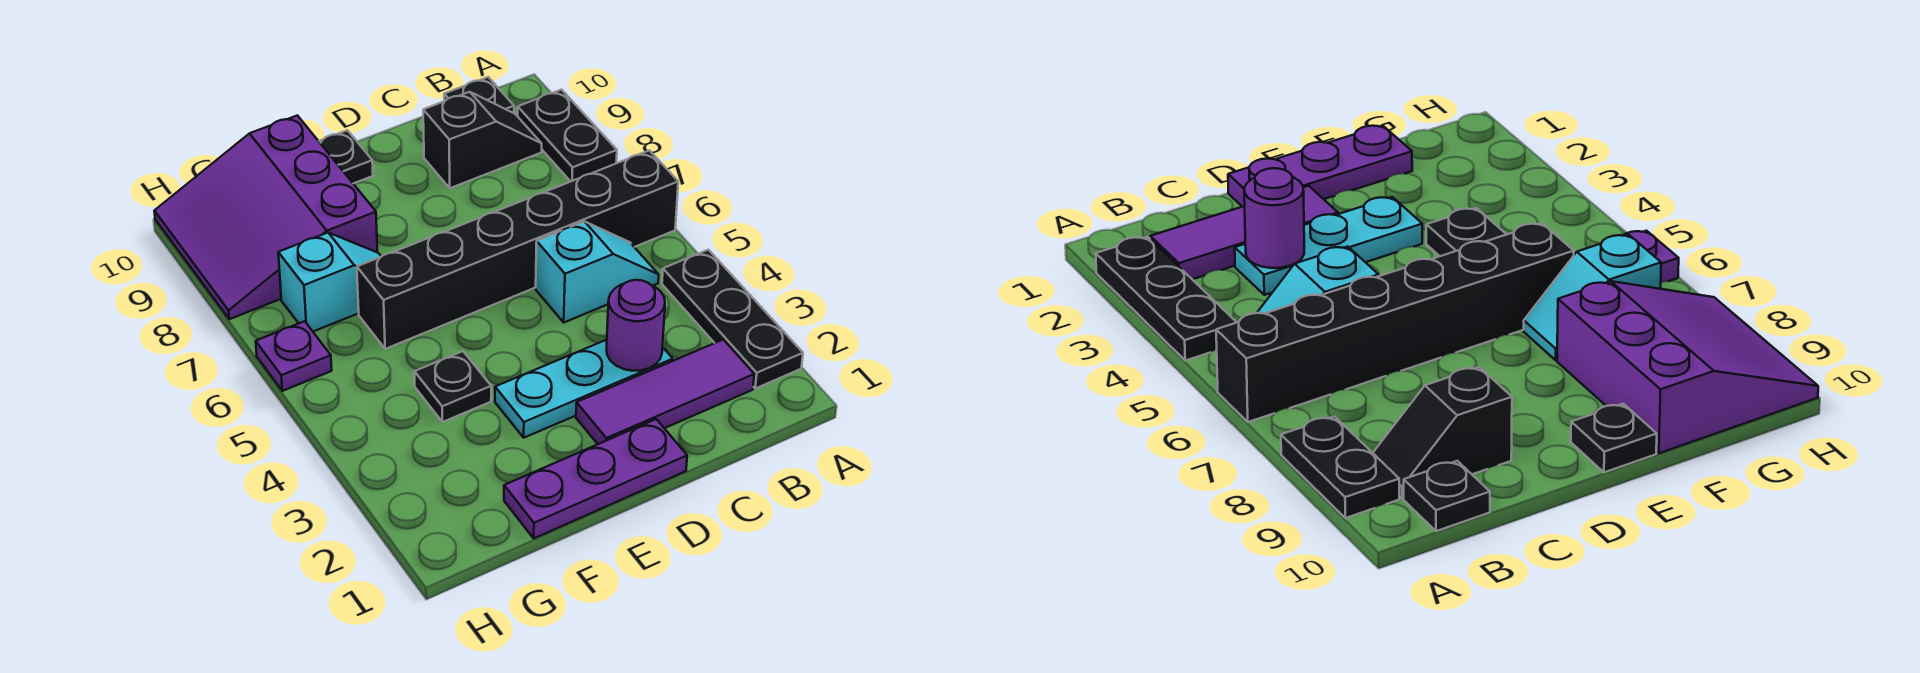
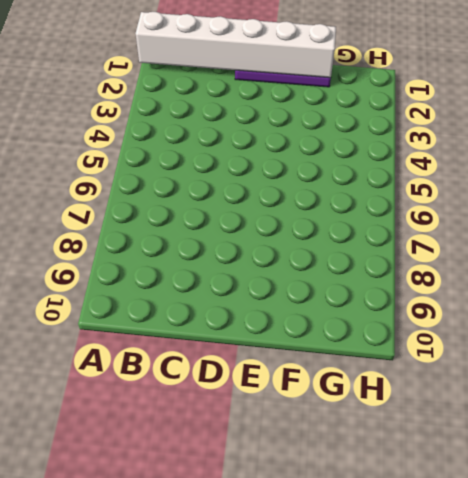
white 1x6 brick [136,12,336,78] -> none
none -> black 1x3 plate [662,250,803,388]
none -> black 1x6 brick [357,150,678,349]
none -> black 1x2 plate [518,90,617,182]

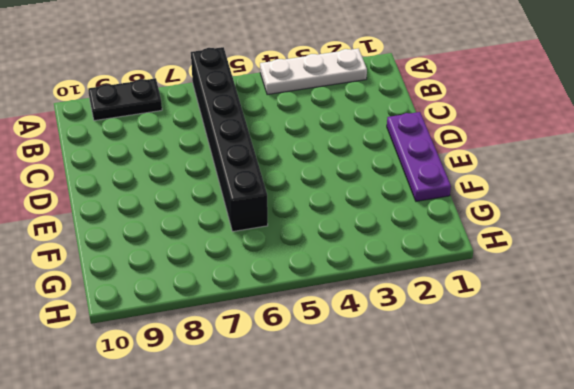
white 1x3 plate [260,48,367,95] -> black 1x3 plate [662,250,803,388]
none -> purple 1x3 tile [576,340,754,444]
none -> cyan 1x2 slope [536,222,659,322]
none -> black 1x2 slope [423,92,542,188]

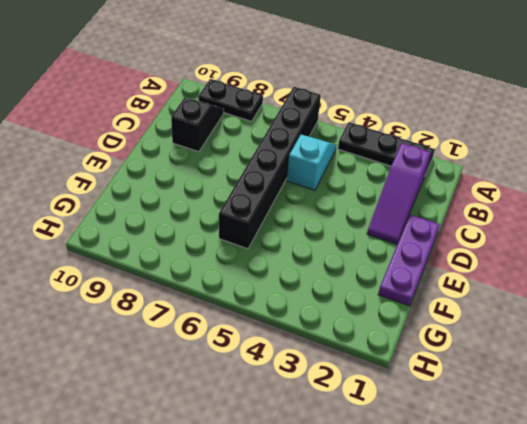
purple 1x3 slope [367,143,431,244] -> purple 1x3 tile [576,340,754,444]
none -> black 1x1 plate [444,77,514,113]
none -> cyan 1x3 plate [495,340,673,438]
none -> black 1x1 plate [319,130,373,183]

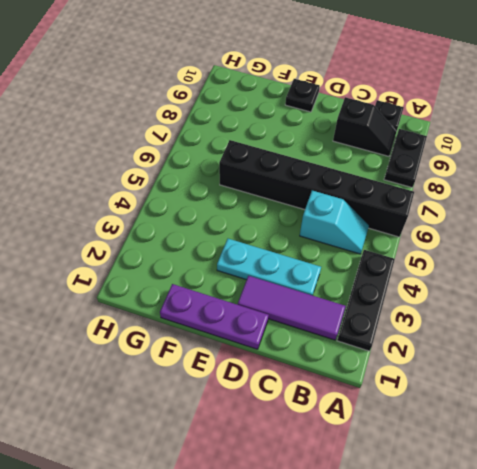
none -> black 1x1 plate [415,351,491,422]
none -> cyan 1x2 slope [278,233,381,332]
none -> purple 3x3 slope [154,115,377,319]

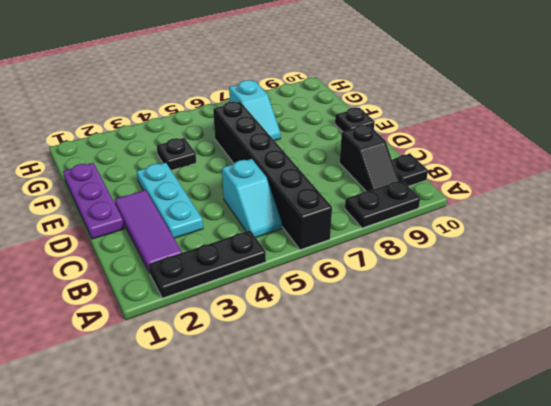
none -> purple 3x3 slope [154,115,377,319]
none -> purple 1x1 plate [256,321,332,391]
none -> purple 1x1 round brick [606,280,665,371]

